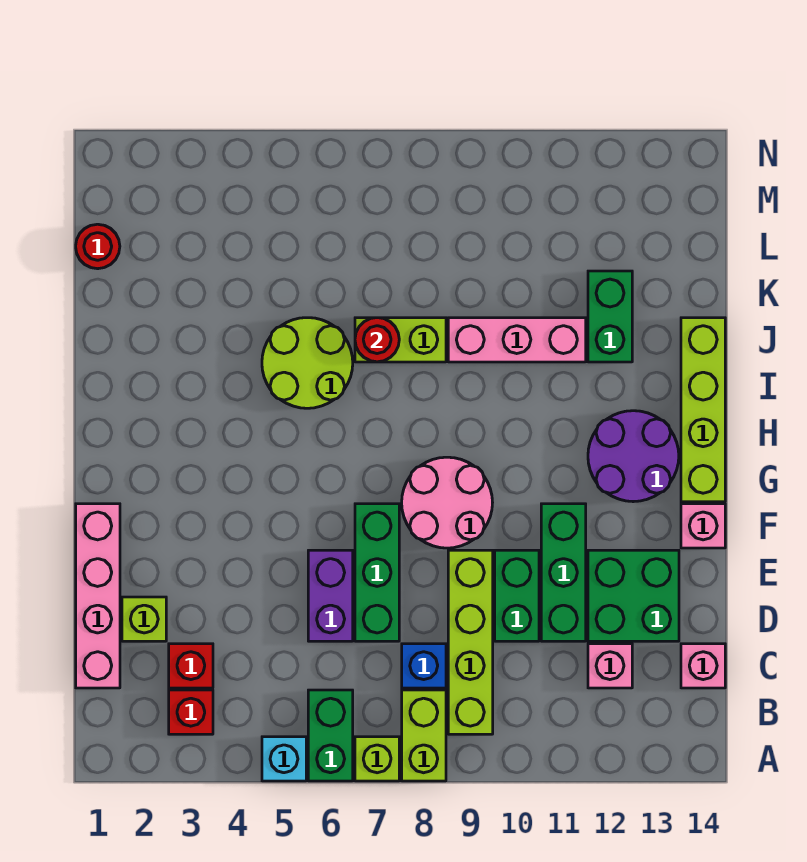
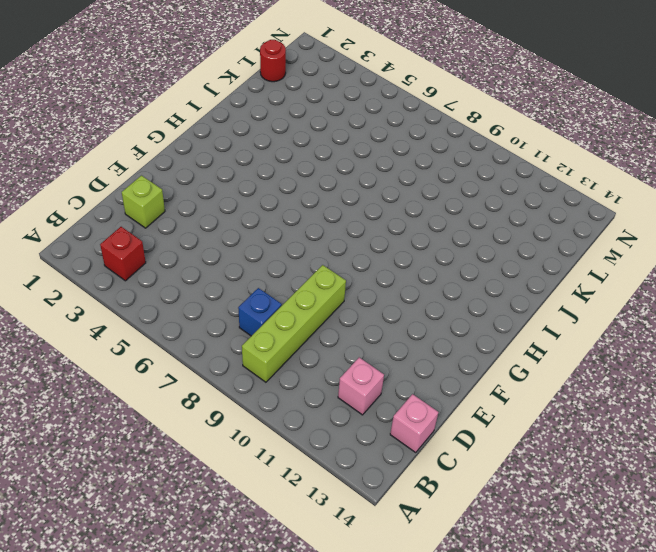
none -> cyan 1x1 brick [262,737,306,781]
none -> green 1x2 brick [308,690,353,781]
none -> lime 1x1 brick [355,737,399,781]

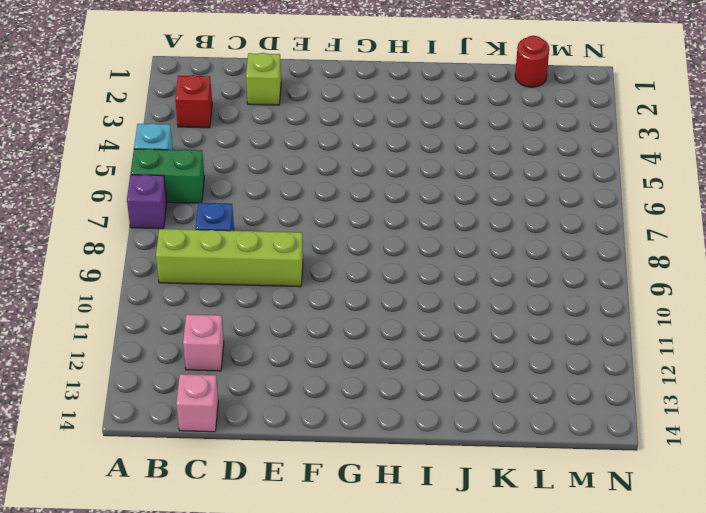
purple 1x1 brick [127,175,167,229] -> lime 1x1 brick [355,737,399,781]
none -> lime 1x2 brick [402,690,446,781]
none -> pink 1x4 brick [76,504,120,688]
none -> red 1x1 brick [169,644,213,688]

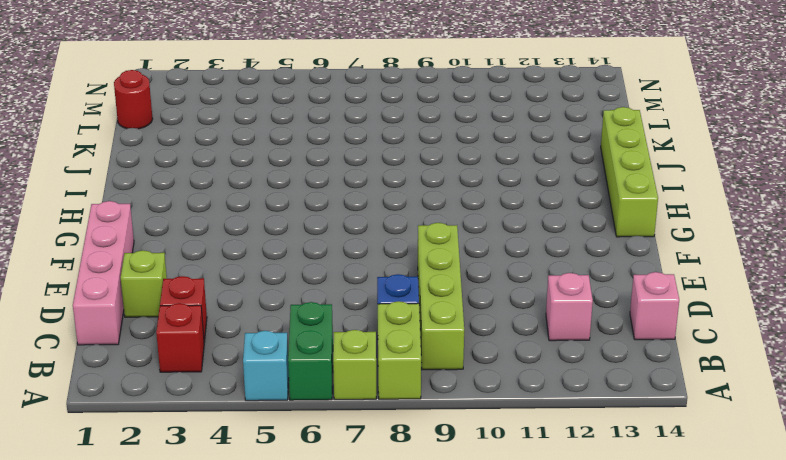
none -> purple 1x2 brick [308,550,353,641]
none -> green 1x3 brick [355,504,399,641]
none -> green 1x2 brick [495,550,539,641]

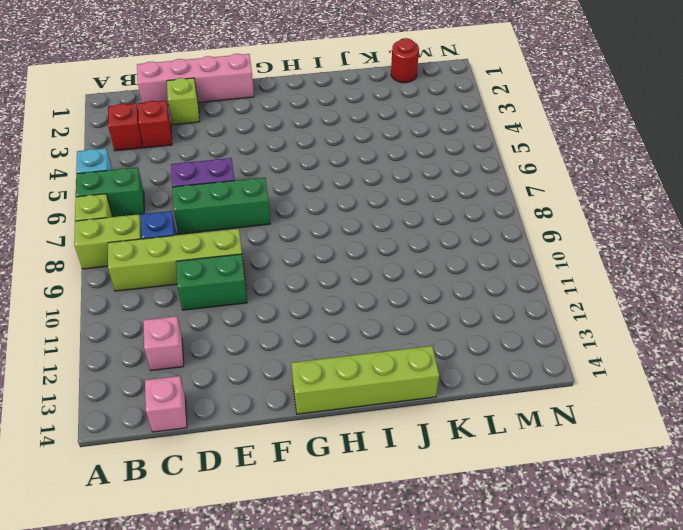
none -> green 1x3 brick [541,504,586,641]
none -> green 2x2 brick [588,550,679,641]
none -> pink 2x2 round brick [402,457,493,548]

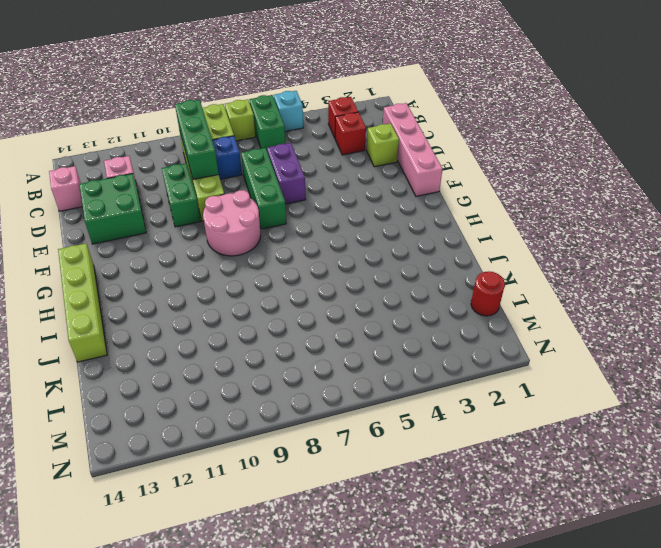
green 1x3 brick [175,100,219,180] -> green 1x3 brick moved to [541,504,586,641]
none -> pink 1x1 brick [681,504,725,548]
none -> purple 2x2 round brick [588,411,679,502]
none -> lime 2x2 round brick [262,318,353,408]

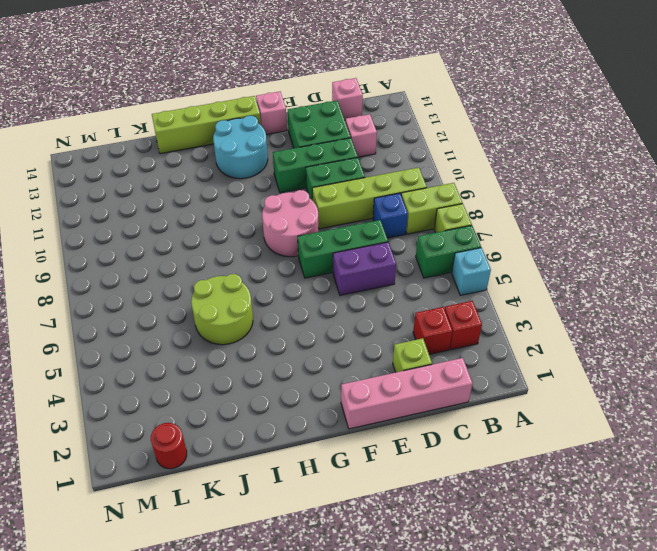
cyan 2x2 round brick [213,116,268,179] -> purple 2x2 round brick [588,411,679,502]
none -> lime 1x2 brick [355,318,446,362]
none -> pink 1x3 brick [448,318,586,362]
none -> green 1x2 brick [588,271,632,362]

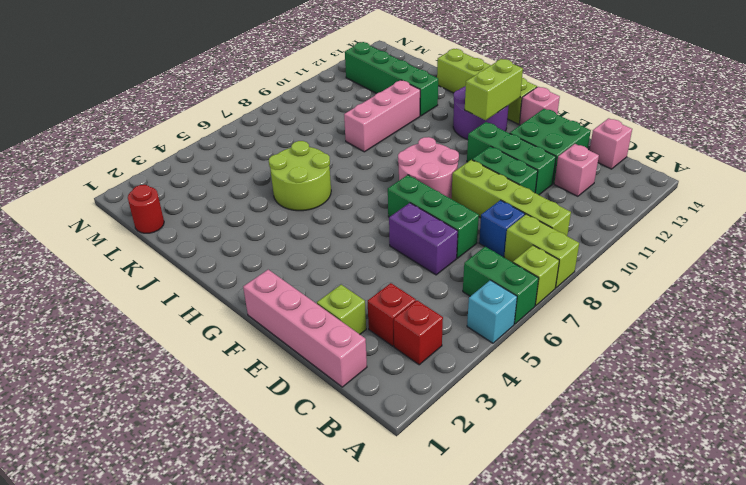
lime 1x2 brick [465,59,523,120] -> lime 1x2 brick moved to [355,318,446,362]
green 1x4 brick [345,42,438,116] -> green 1x2 brick [588,271,632,362]
none -> red 1x1 round brick [355,318,399,362]

